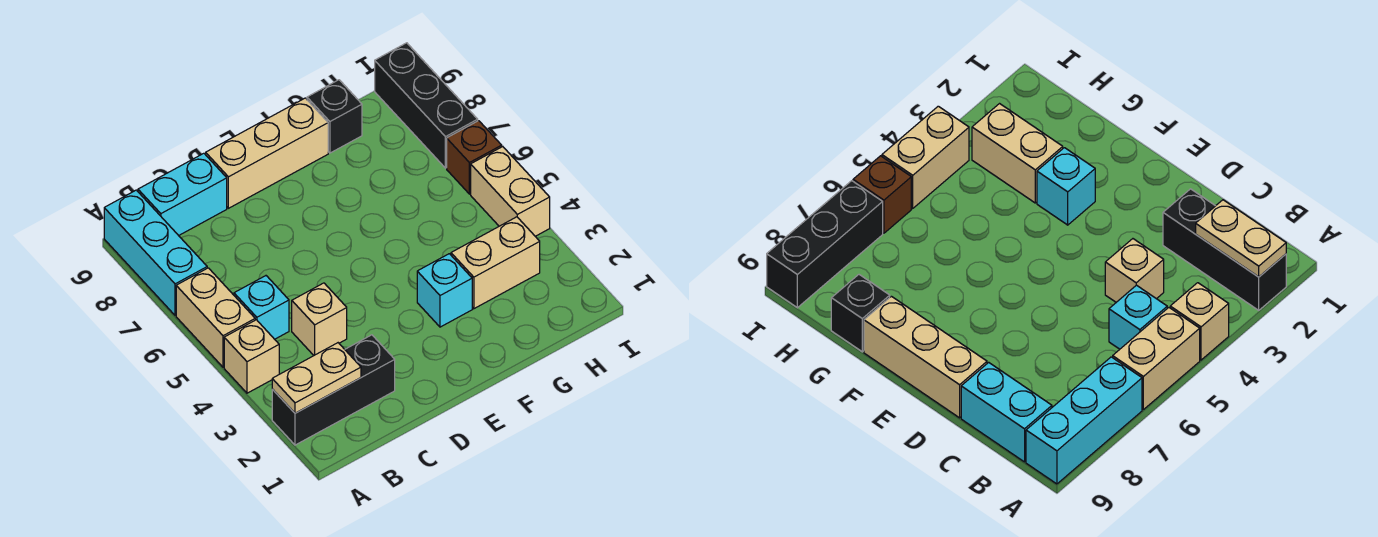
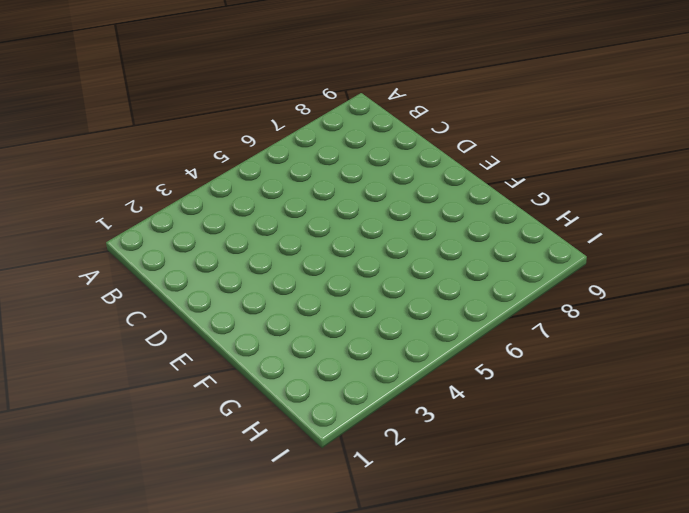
none -> black 1x3 brick [272,335,395,445]
none -> tan 1x1 brick [224,320,279,393]
none -> tan 1x2 brick [176,268,255,367]

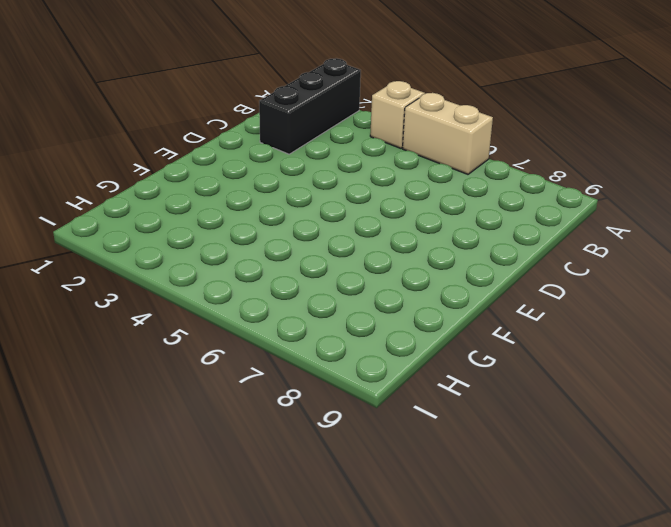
none -> cyan 1x3 brick [104,190,207,315]
none -> cyan 1x1 brick [234,276,289,339]
none -> cyan 1x2 brick [138,153,227,236]

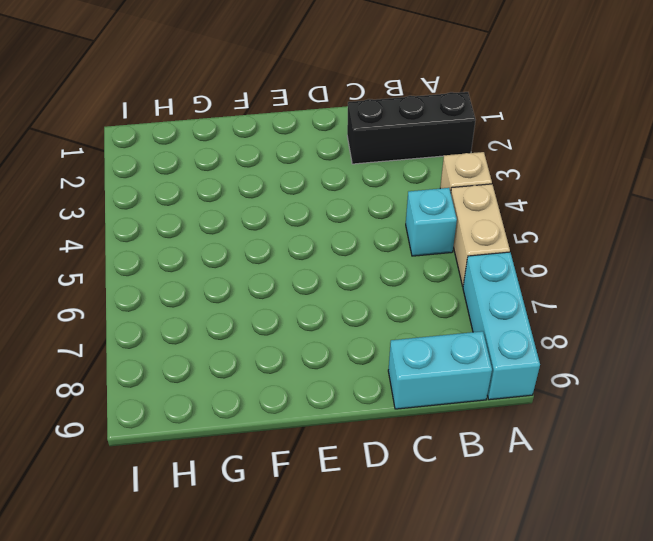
none -> tan 1x1 brick [292,283,347,355]
none -> tan 1x3 brick [206,98,328,208]
none -> cyan 1x1 brick [417,254,472,327]

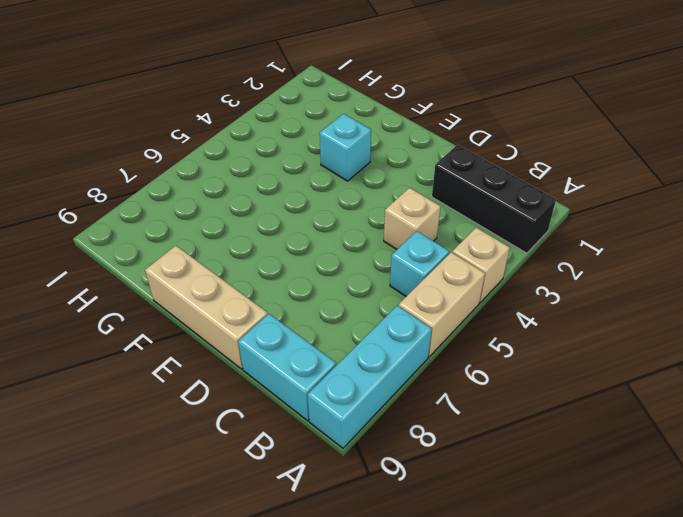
none -> tan 1x2 brick [451,217,540,309]
none -> black 1x1 brick [307,80,362,153]
none -> tan 1x2 brick [471,147,550,236]

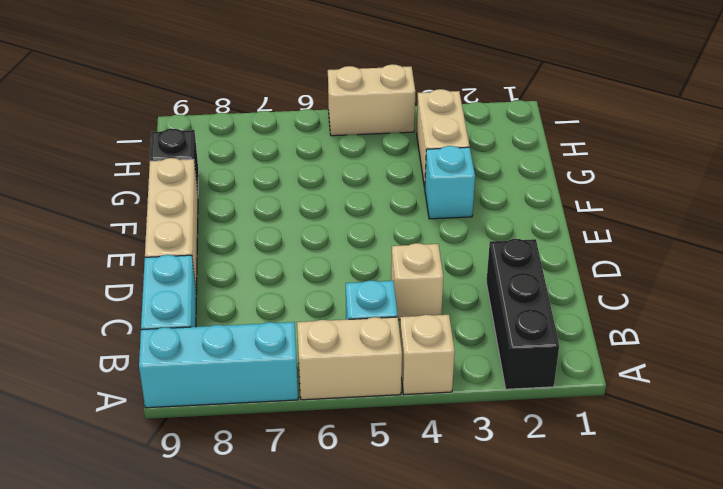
none -> brown 1x1 brick [447,121,502,194]
none -> black 1x3 brick [375,43,478,168]
none -> tan 1x2 plate [272,343,361,413]

